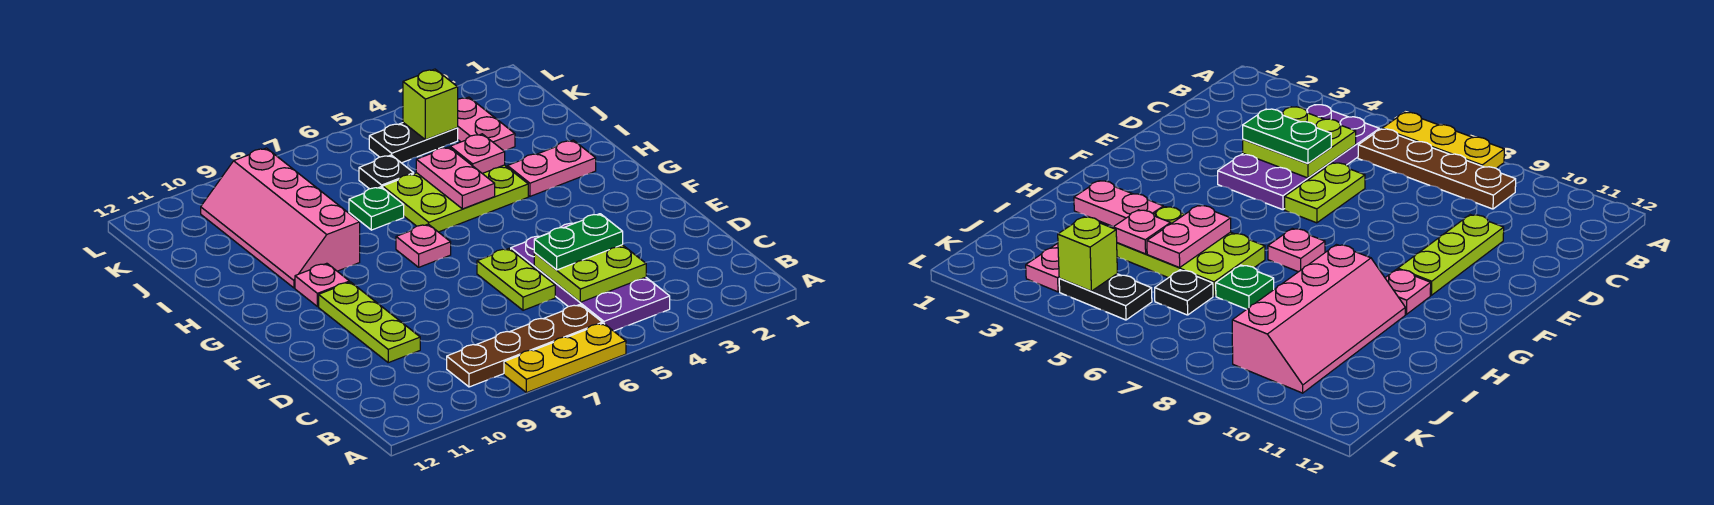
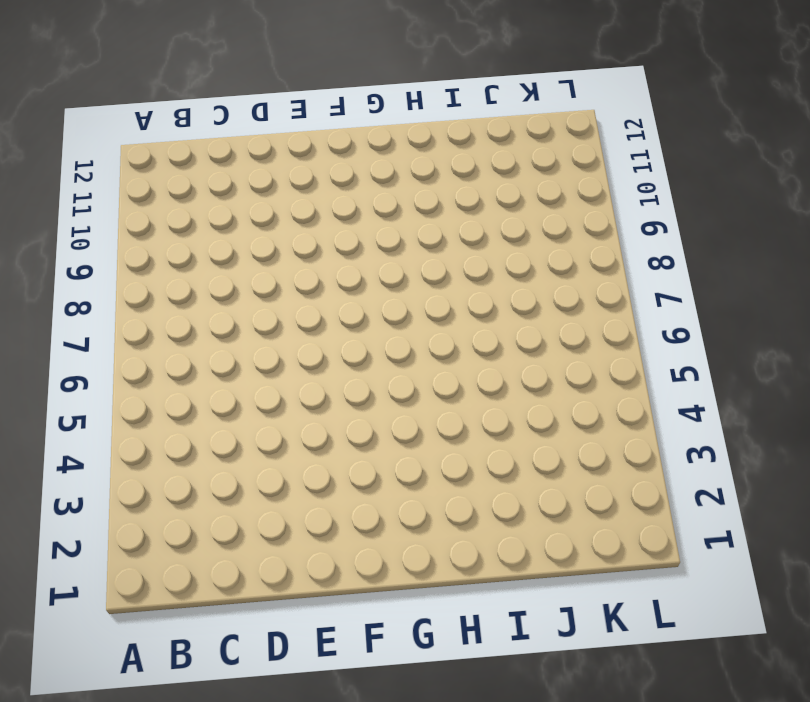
none -> yellow 1x3 plate [504,323,626,393]
none -> purple 2x4 plate [511,222,670,331]
none -> brown 1x4 plate [447,305,602,387]

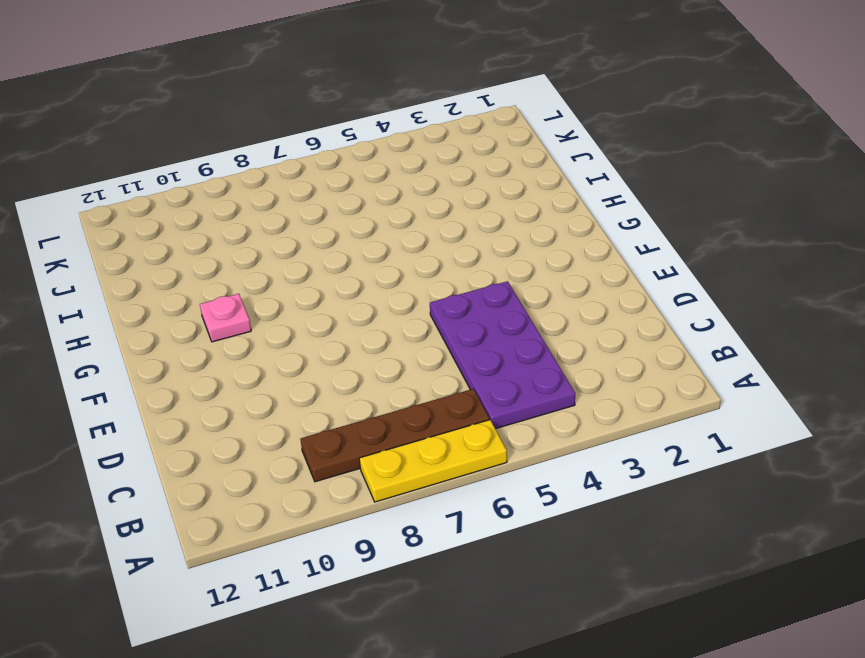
none -> lime 1x2 plate [477,249,555,310]
none -> lime 1x3 plate [319,282,420,363]
none -> pink 1x1 plate [396,224,451,267]

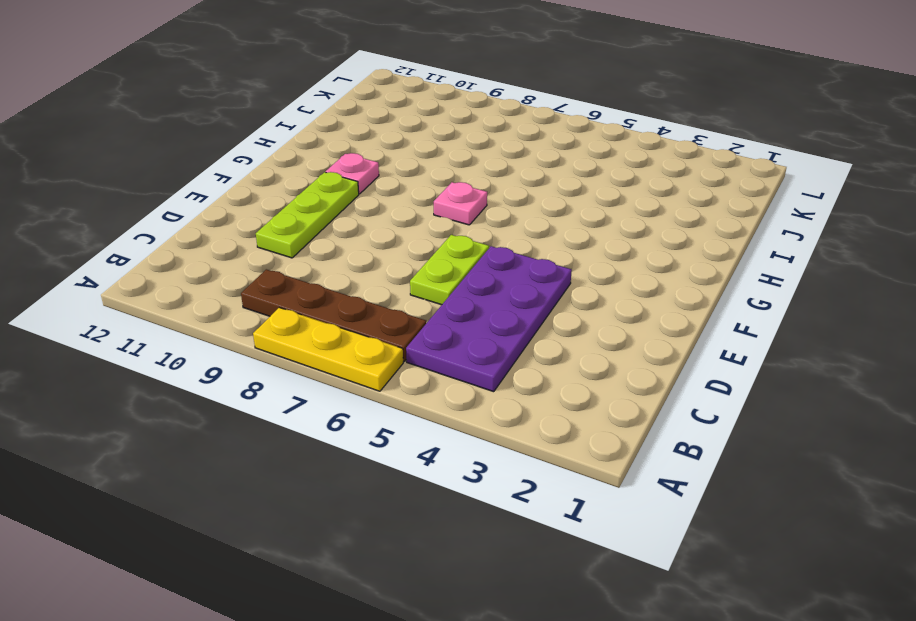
none -> pink 1x2 plate [507,140,596,196]
none -> lime 2x3 plate [383,165,528,232]
none -> pink 2x4 slope [201,148,360,288]

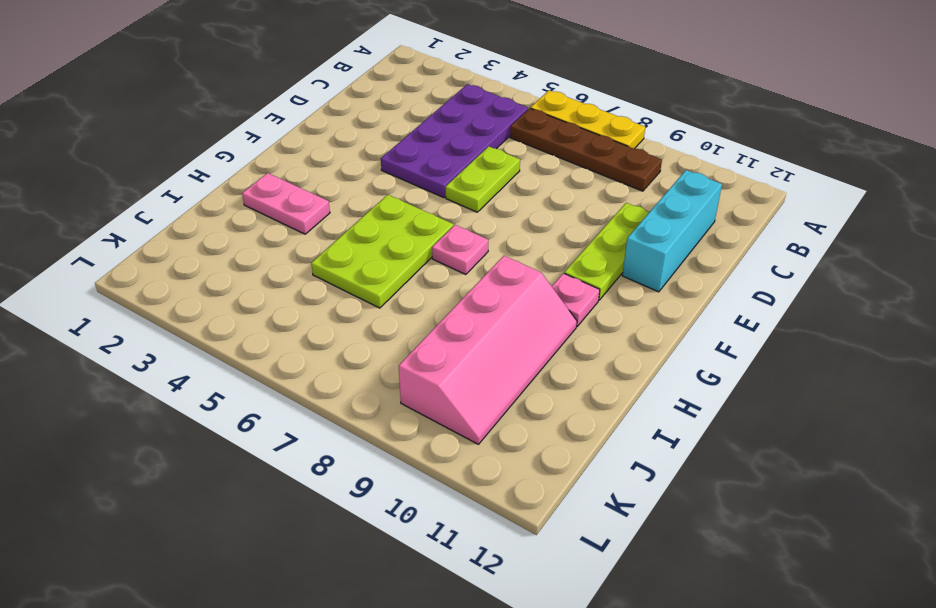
cyan 1x3 brick [622,170,722,292] -> none
lime 2x3 plate [311,195,453,308] -> lime 2x3 plate turned to [383,165,528,232]
none -> green 1x1 plate [349,187,404,230]
none -> pink 1x2 plate [458,97,515,151]
none -> black 1x1 plate [359,155,414,189]

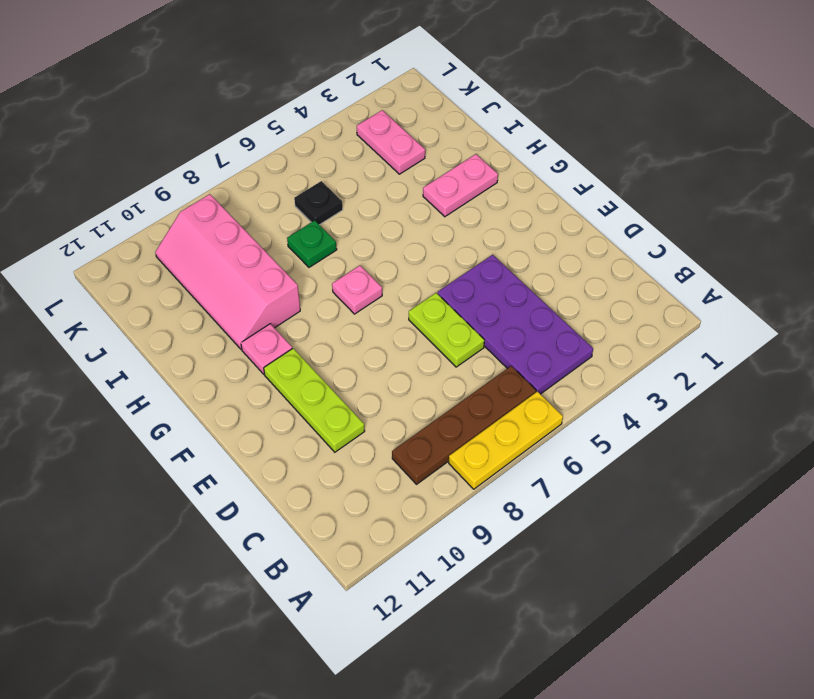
none -> lime 2x3 plate [383,165,528,232]
none -> black 1x2 plate [369,123,458,163]
none -> lime 2x2 plate [534,245,646,302]

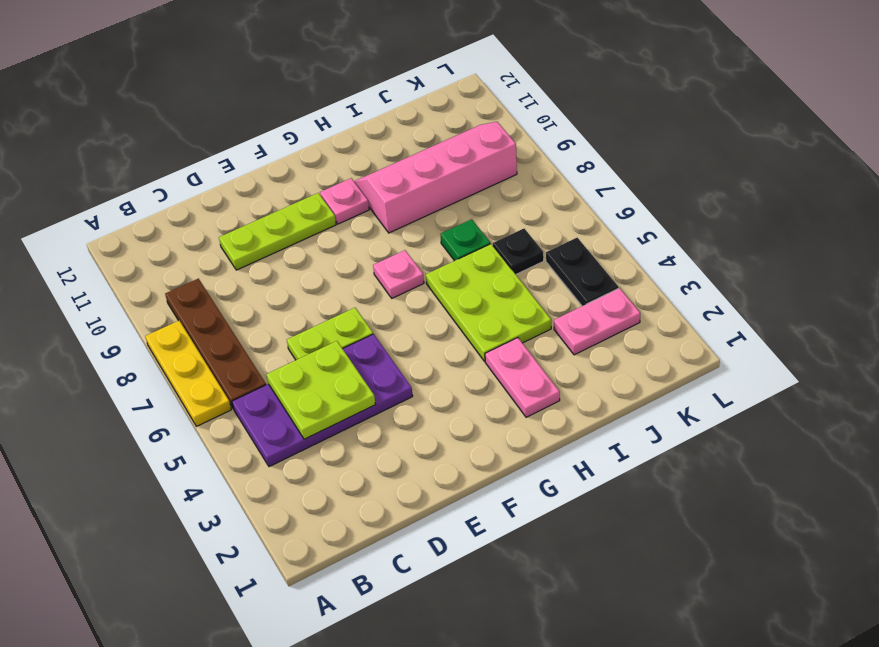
none -> pink 1x2 plate [416,147,495,209]
none -> pink 1x1 plate [450,134,505,173]
none -> lime 1x1 brick [403,69,458,140]

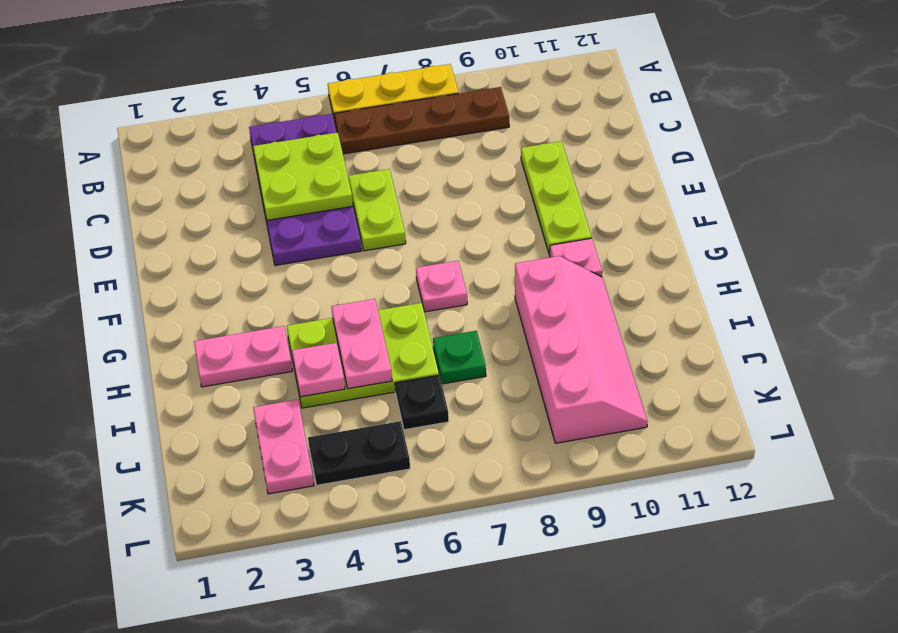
none -> lime 1x1 brick [403,69,458,140]
none -> green 1x2 plate [534,214,623,270]

